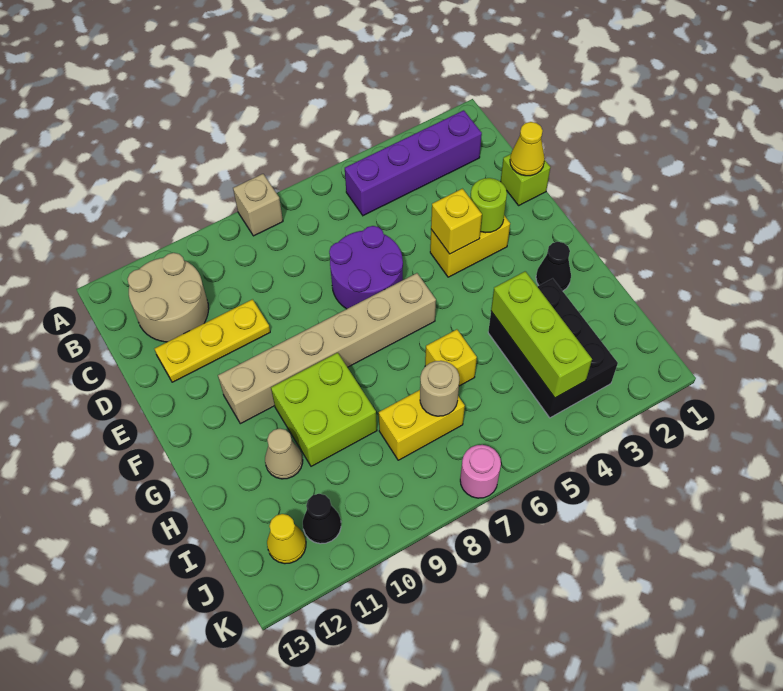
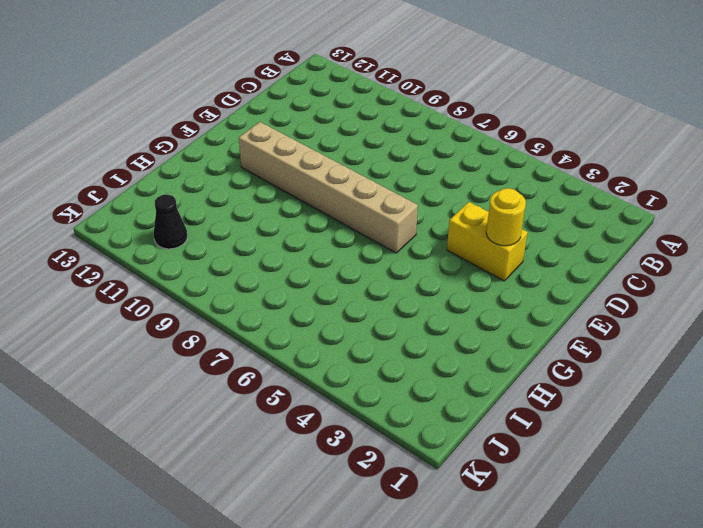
yellow 1x1 round brick [486,188,526,246] -> lime 1x1 round brick [470,178,507,233]
none -> tan 1x1 brick [233,174,283,236]
none -> purple 1x4 brick [345,110,482,216]
none -> tan 2x2 round brick [128,253,209,342]

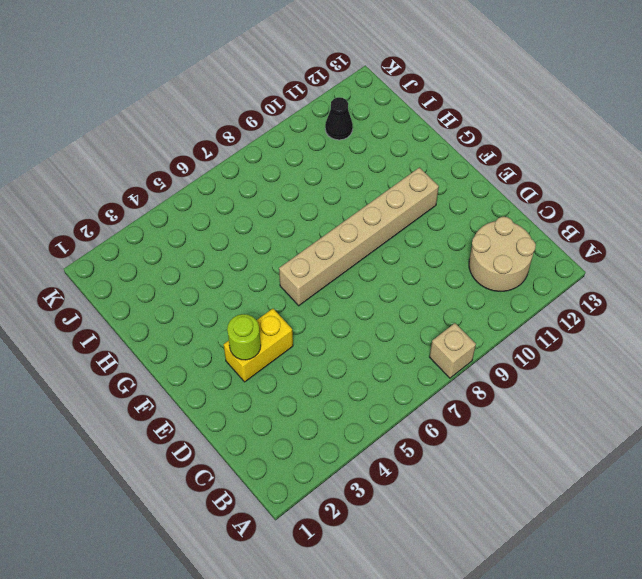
none -> purple 1x4 brick [345,110,482,216]
none -> lime 1x1 brick [501,154,550,205]
none -> purple 2x2 round brick [329,226,403,309]

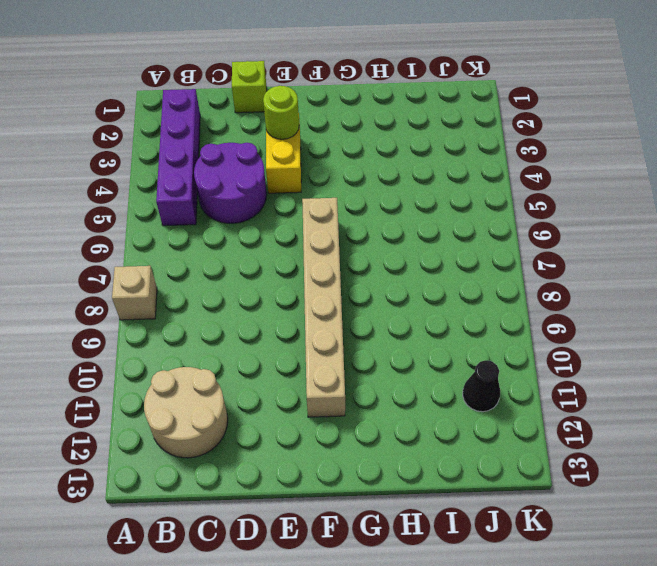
purple 2x2 round brick [194,143,267,223] -> purple 2x2 round brick moved to [329,226,403,309]
none -> yellow 1x3 plate [155,299,270,382]
none -> black 1x1 cone [536,242,571,291]
none -> lime 2x2 brick [271,353,377,466]

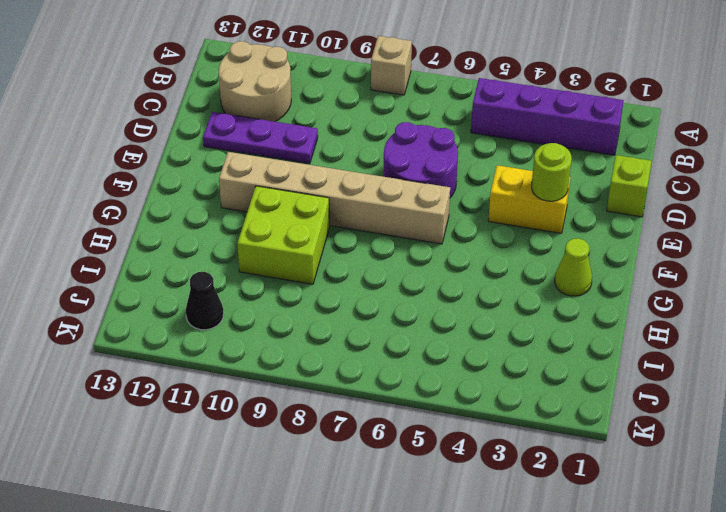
purple 1x3 plate [203,112,318,164] -> yellow 1x3 plate [155,299,270,382]
lime 1x1 cone [555,238,592,296] -> black 1x1 cone [536,242,571,291]
none -> black 2x3 brick [488,278,618,418]
none -> yellow 1x1 brick [425,329,477,386]
none -> tan 1x1 cone [265,429,303,479]

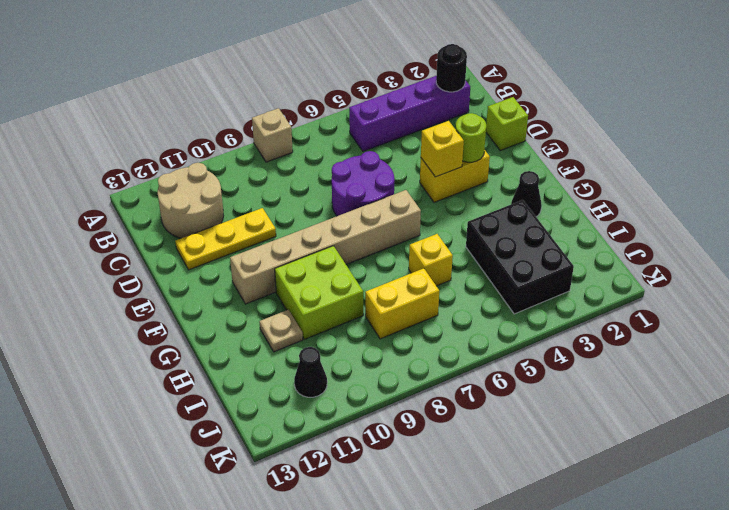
black 1x1 round brick [436,44,467,92] -> none
tan 1x1 plate [259,310,303,352] -> tan 1x1 cone [265,429,303,479]
none -> yellow 1x1 cone [267,514,306,564]
none -> pink 1x1 round brick [460,445,501,498]
none -> yellow 1x1 cone [510,122,545,176]

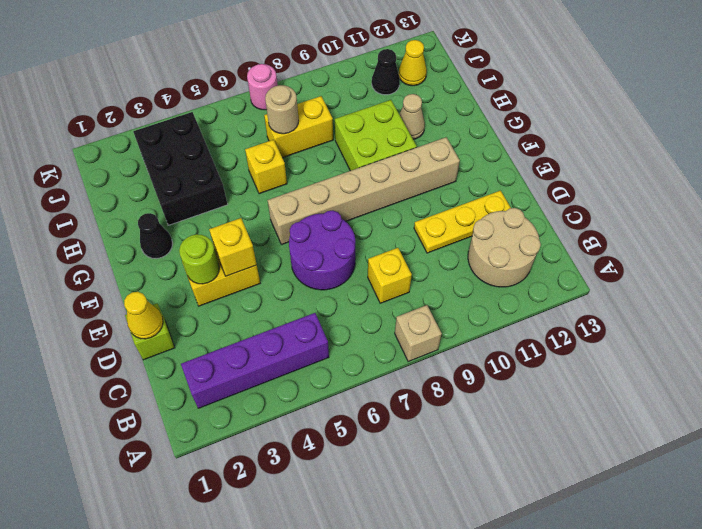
yellow 1x1 brick [368,248,412,303] -> none
none -> lime 1x3 brick [491,271,592,398]

